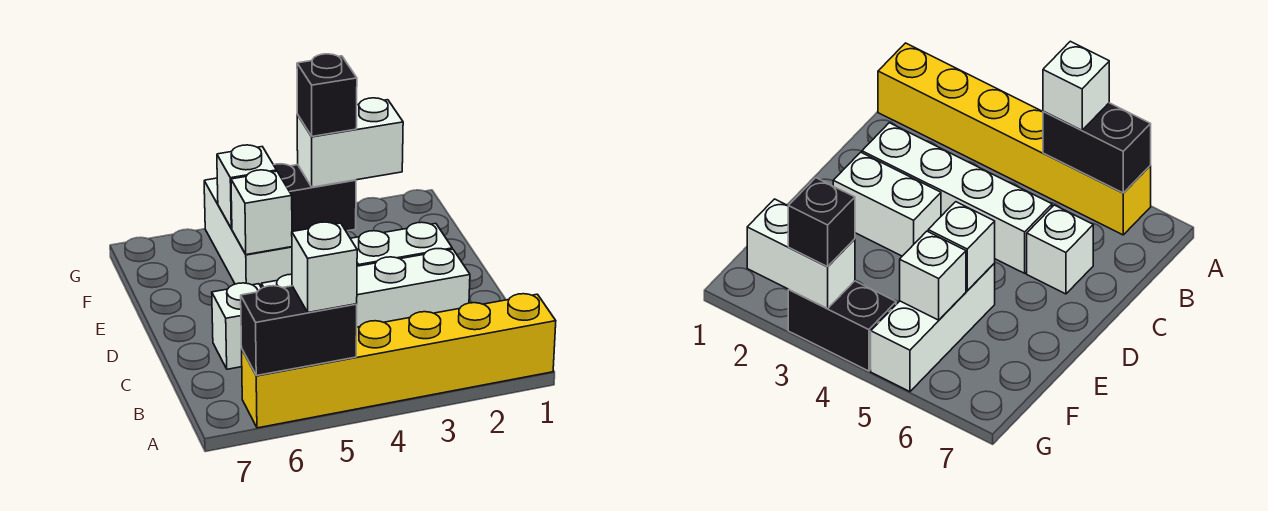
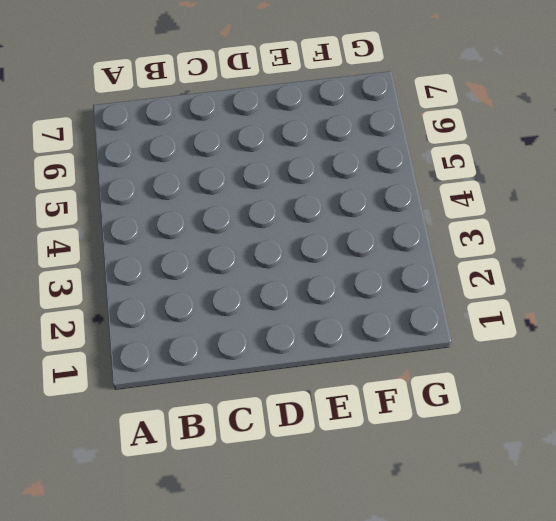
none -> yellow 1x6 brick [242,294,556,428]
none -> white 1x4 brick [261,249,470,327]
none -> white 1x1 brick [212,283,261,369]

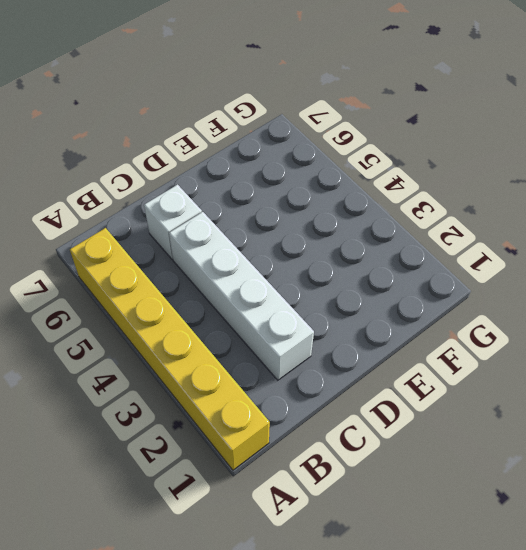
none -> white 1x2 brick [350,222,452,266]
none -> white 1x3 brick [204,178,292,286]
none -> black 1x2 brick [274,164,356,232]

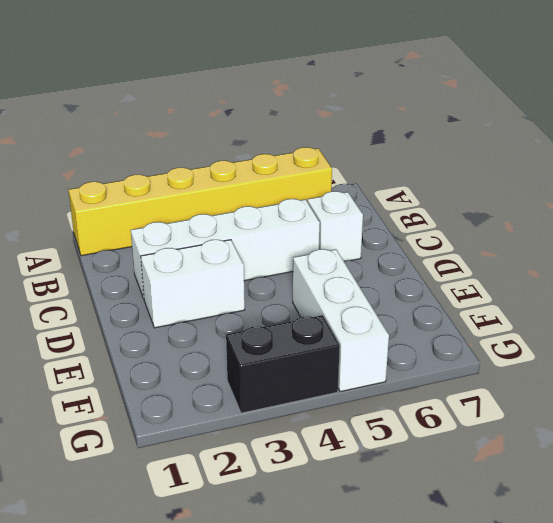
none -> black 1x2 brick [241,286,357,376]
none -> white 1x1 brick [231,170,292,255]
none -> white 1x1 brick [217,145,277,229]

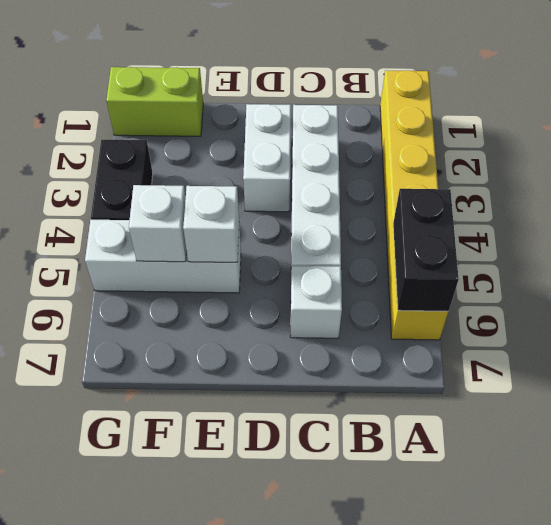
lime 1x2 brick [106,67,203,136] -> none
none -> white 1x2 brick [297,98,403,187]
none -> white 1x1 brick [292,222,357,312]
none -> black 1x1 brick [297,54,357,136]

